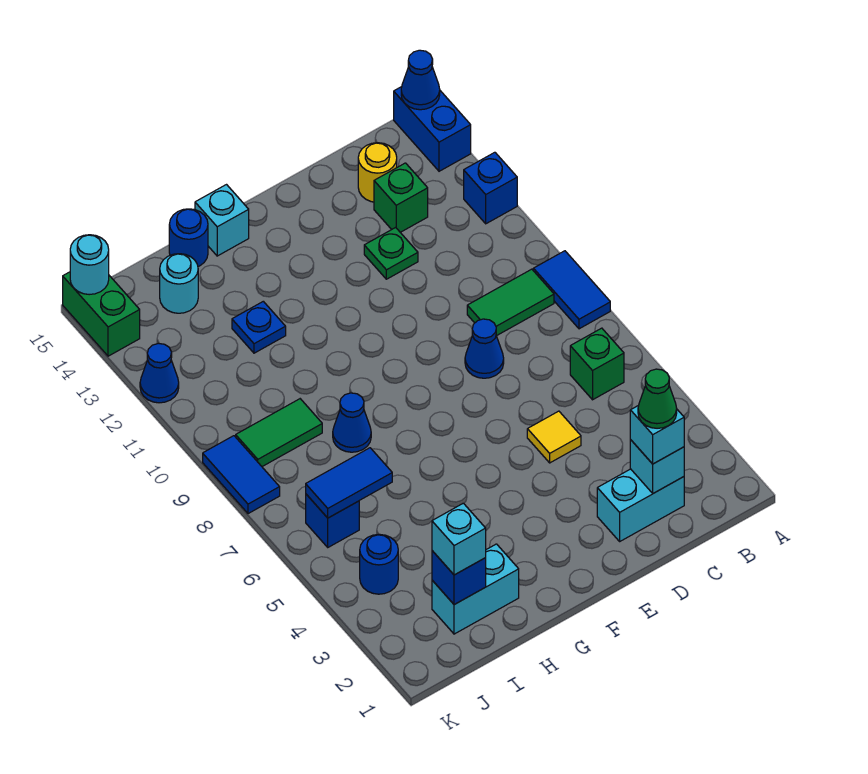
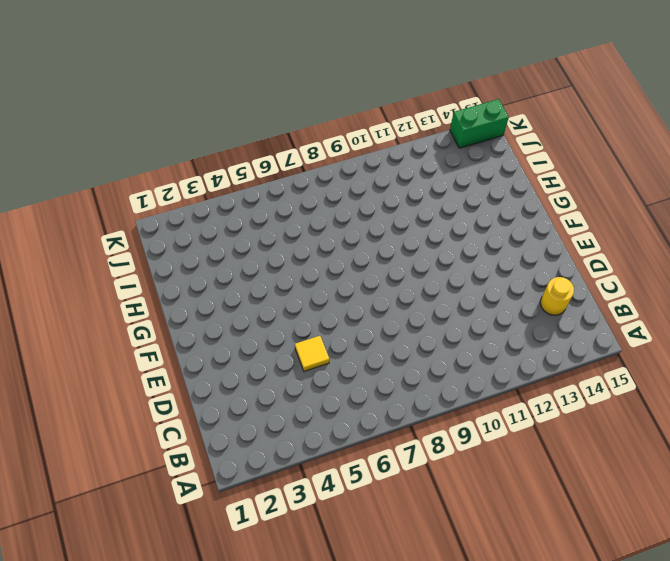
none -> blue 1x2 tile [533,251,610,329]
none -> blue 1x1 brick [464,152,517,224]
none -> blue 1x2 brick [394,87,471,171]
none -> green 1x1 brick [570,328,624,400]

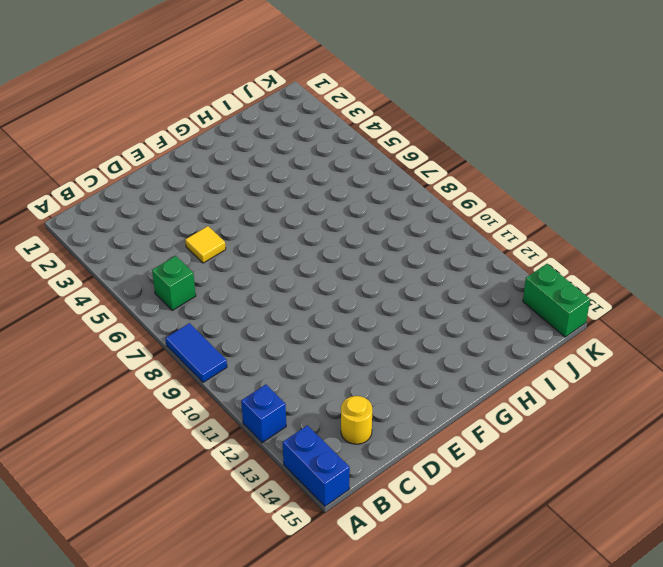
none -> green 1x2 tile [467,269,554,336]
none -> cyan 1x2 brick [597,469,684,541]
none -> green 1x1 brick [374,163,428,232]
none -> blue 1x1 cone [465,319,504,378]

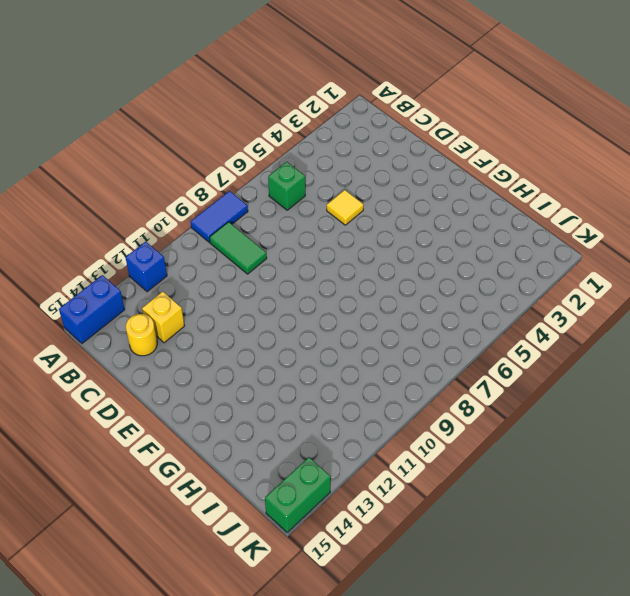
yellow 1x1 brick [142,292,184,343] -> green 1x1 brick [374,163,428,232]
none -> cyan 1x2 brick [597,469,684,541]
none -> blue 1x1 cone [465,319,504,378]
none -> green 1x1 plate [364,227,418,279]
none -> cyan 1x1 brick [195,185,249,256]

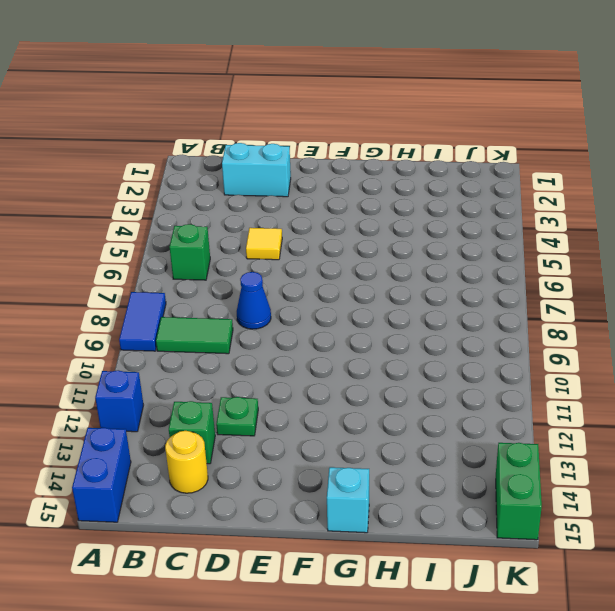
none -> cyan 1x2 brick [432,544,519,634]
none -> blue 1x1 cone [333,393,371,452]
none -> blue 1x1 plate [232,301,286,353]
none -> blue 1x1 round brick [169,209,208,266]

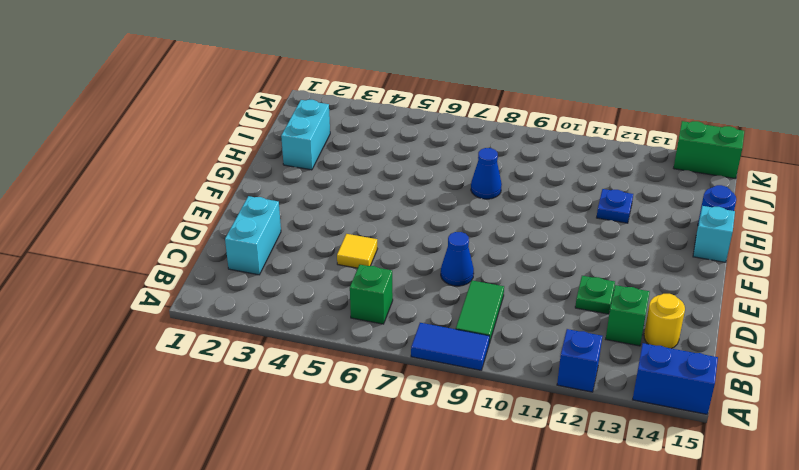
none -> green 1x2 tile [236,399,322,466]
none -> cyan 1x1 round brick [160,254,198,313]
none -> blue 1x1 round brick [360,534,398,594]
none -> blue 1x1 brick [306,494,359,547]

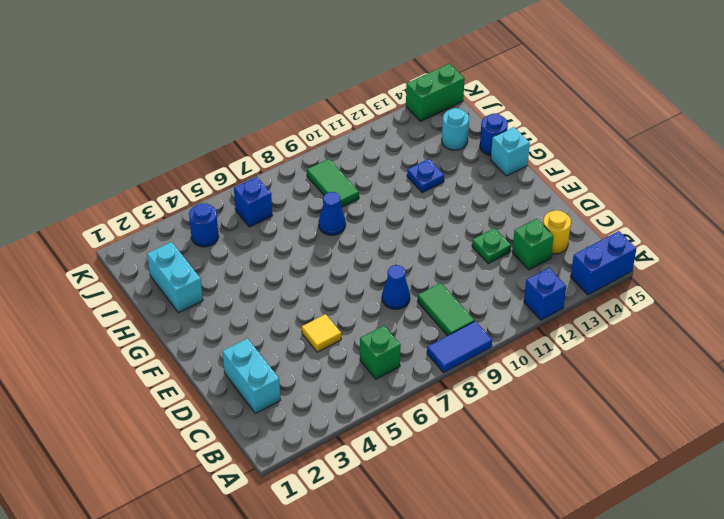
none -> blue 1x2 tile [203,436,280,514]
none -> blue 1x1 cone [140,343,179,403]
none -> blue 1x1 cone [401,50,440,110]
none -> cyan 1x1 brick [630,440,684,493]

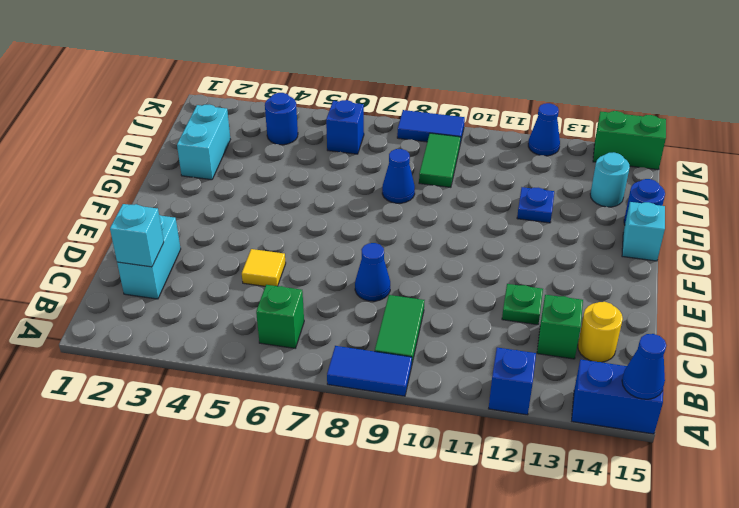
none -> blue 1x1 brick [432,551,486,605]
none -> blue 1x2 tile [306,448,392,518]
none -> cyan 1x1 round brick [70,235,109,295]
none -> cyan 1x1 brick [630,405,684,464]

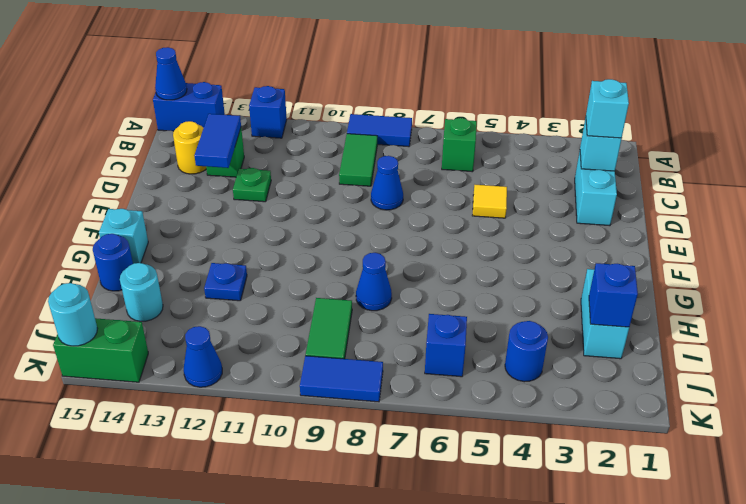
blue 1x2 tile [195,114,241,168] -> blue 1x2 tile moved to [306,448,392,518]
none -> cyan 1x1 brick [432,503,486,575]
none -> green 1x1 cone [638,369,677,428]

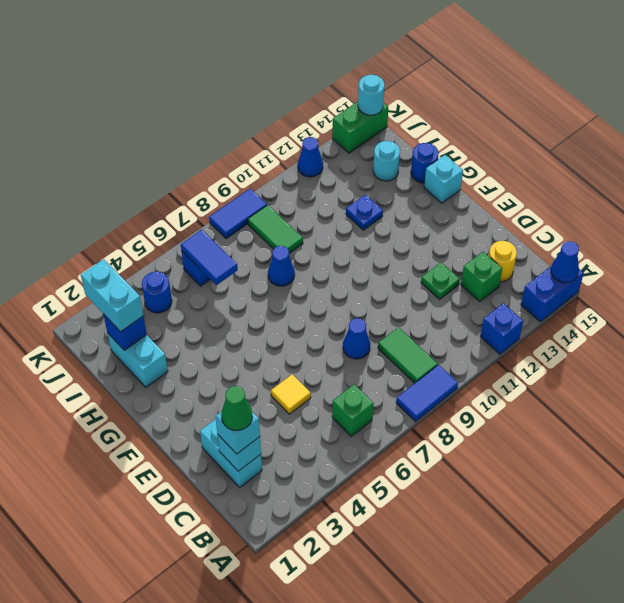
cyan 1x2 brick [81,259,143,332] -> cyan 1x1 brick [432,503,486,575]

